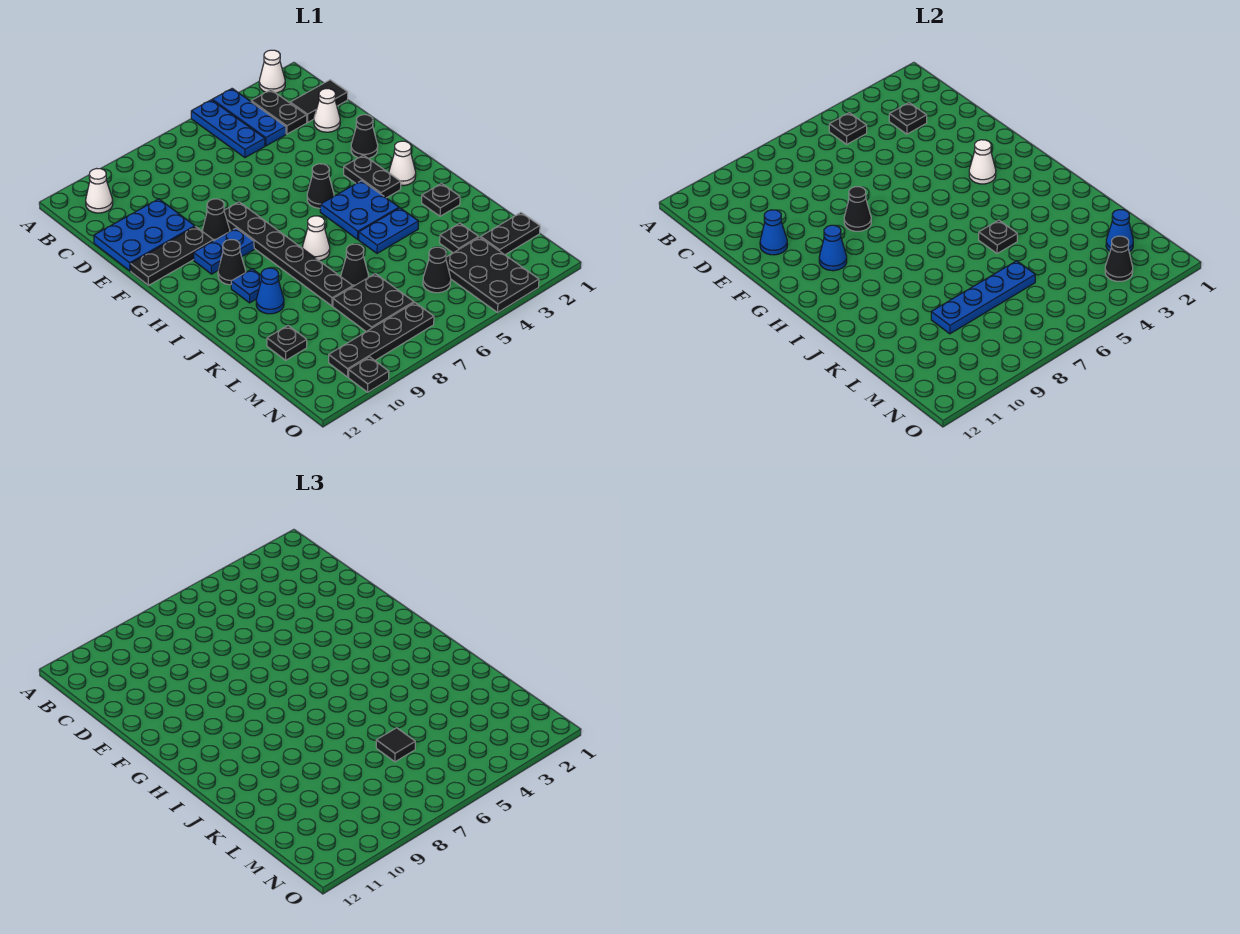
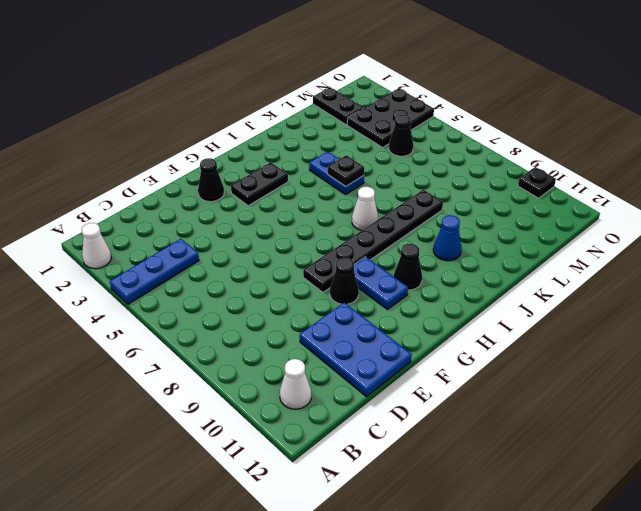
none -> blue 1x3 plate [191,100,265,158]
none -> black 1x2 plate [251,90,307,134]
none -> black 1x2 tile [290,80,348,122]
none -> white 1x1 cone [314,89,340,132]

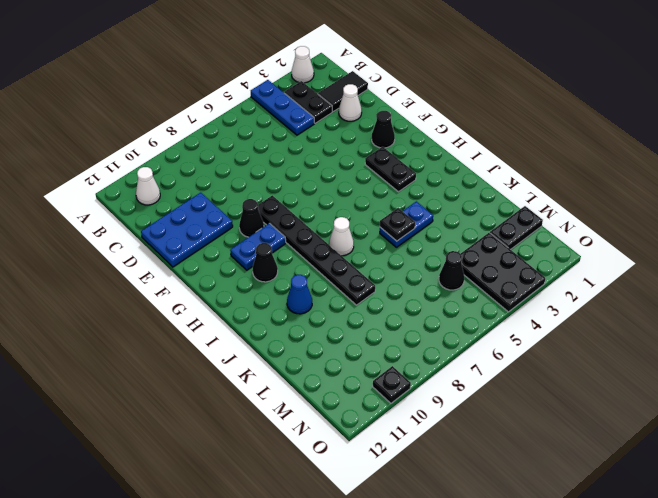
none -> blue 1x3 plate [191,100,265,158]
none -> black 1x3 plate [131,227,213,285]
none -> black 1x1 cone [307,164,334,208]
none -> white 1x1 cone [389,141,416,186]

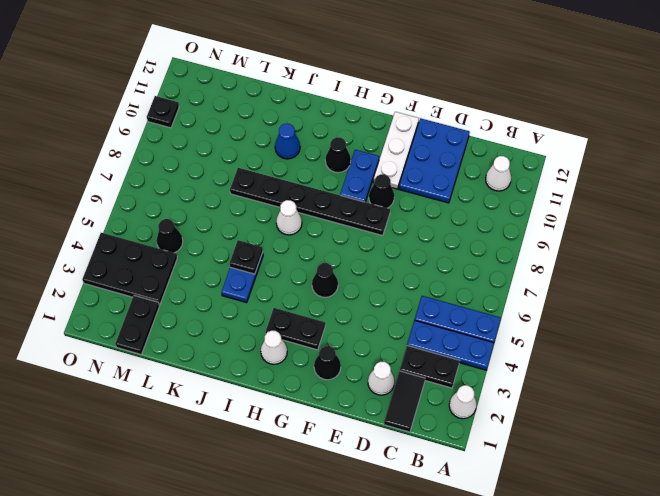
white 1x3 plate [373,112,419,189] -> black 1x3 plate [131,227,213,285]
none -> blue 2x2 plate [320,181,399,239]
none -> blue 1x1 plate [231,269,261,303]
none -> black 1x1 plate [422,184,460,216]
none -> black 1x1 cone [341,244,369,286]

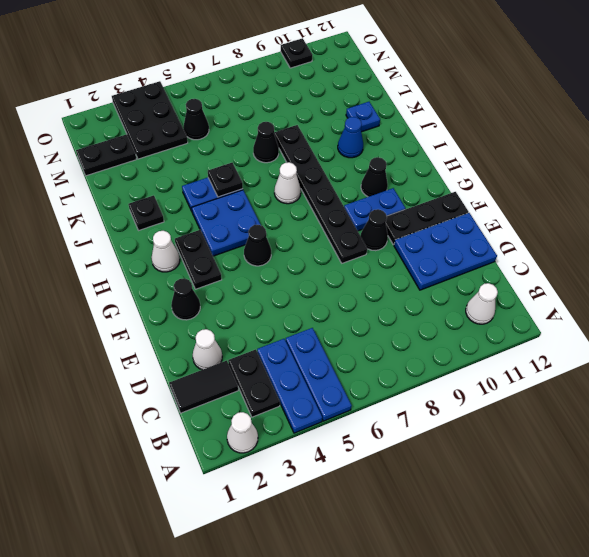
blue 1x1 plate [346,102,380,132] -> blue 1x1 plate moved to [231,269,261,303]
none -> black 1x1 plate [440,223,479,253]
none -> black 2x2 plate [333,274,414,332]
none -> black 1x1 plate [267,326,307,360]
none -> black 1x4 plate [329,303,434,377]

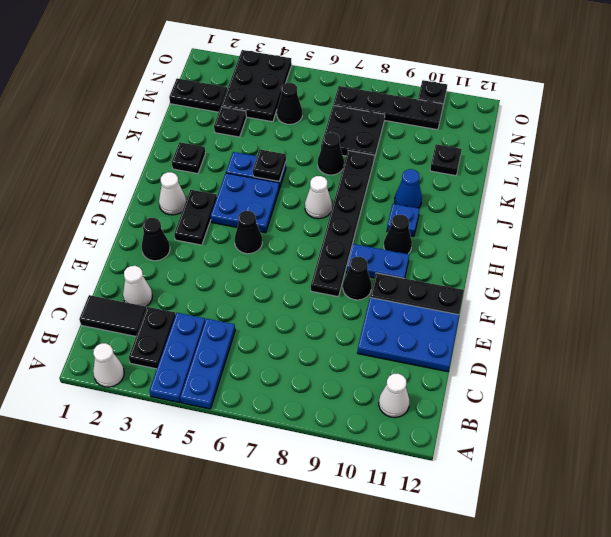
none -> black 1x1 plate [829,113,867,144]
none -> black 1x1 plate [889,103,927,134]
none -> blue 1x1 cone [760,210,788,255]
none -> black 1x1 cone [844,187,871,231]

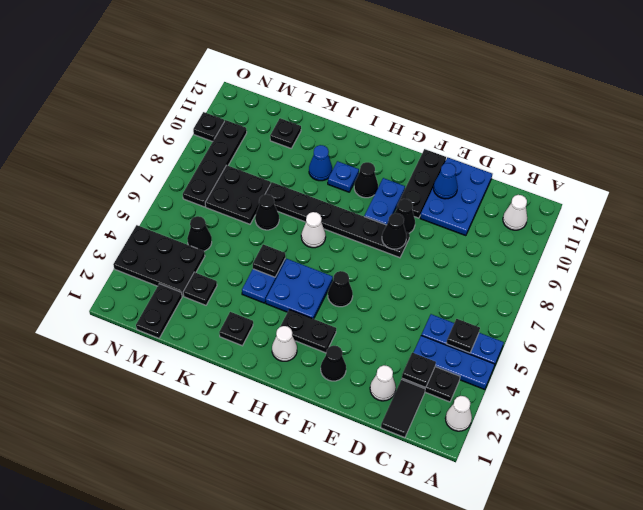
none -> white 1x1 cone [969,140,996,184]
none -> blue 1x1 cone [819,225,847,271]
none -> blue 1x4 plate [931,261,1035,334]
none -> blue 1x1 cone [1106,210,1133,252]

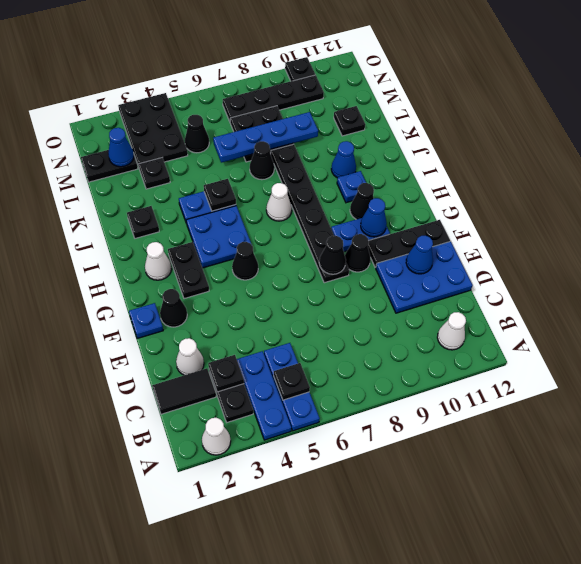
blue 1x1 plate [129,303,163,339] -> none
none -> white 1x1 cone [969,140,996,184]
none -> black 1x1 cone [1105,236,1133,281]
none -> black 1x1 tile [376,728,415,762]

